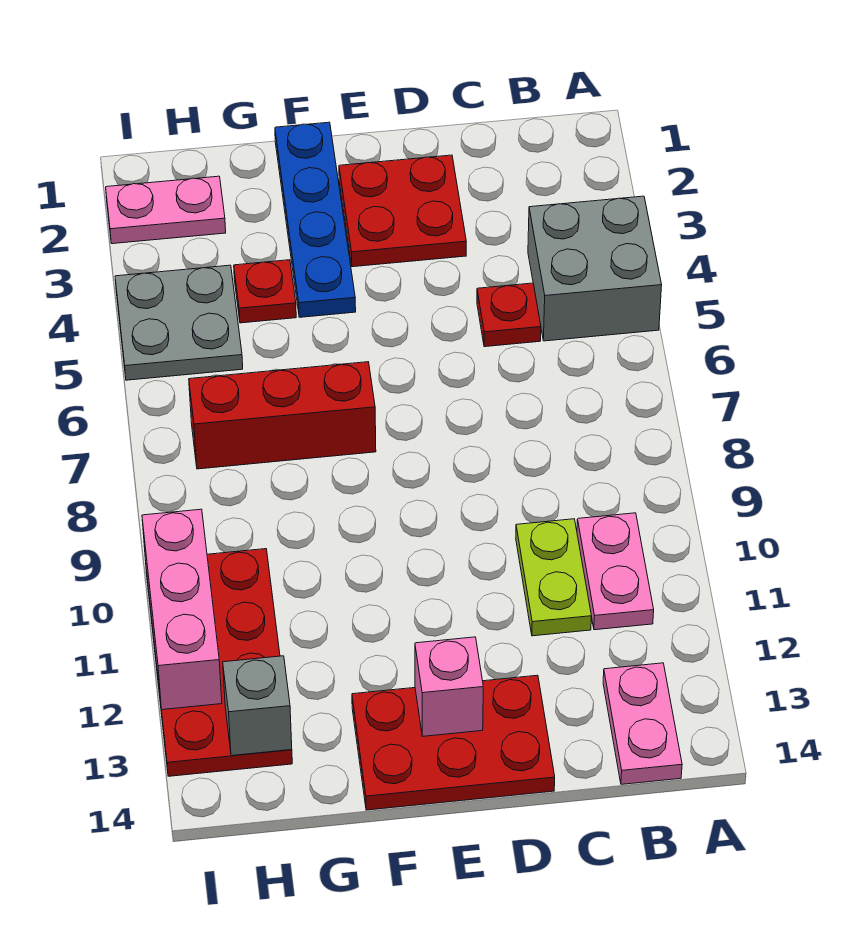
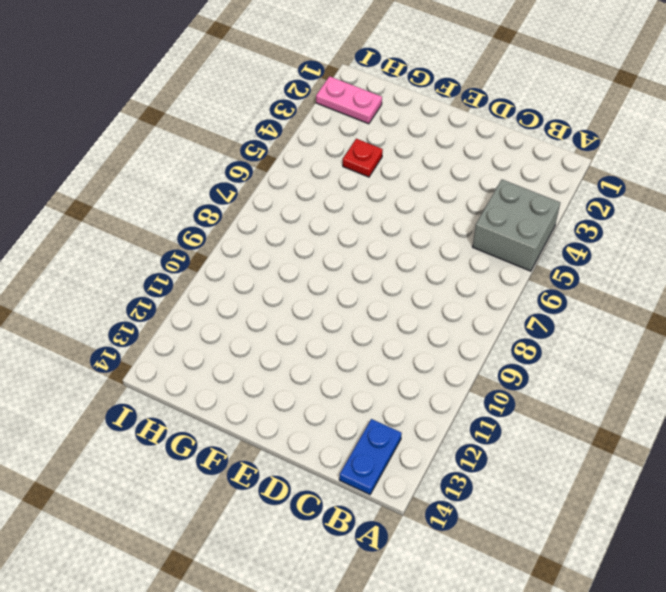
blue 1x2 plate [339,419,402,495] -> pink 1x2 plate [603,663,682,784]
none -> pink 1x2 plate [577,513,654,630]
none -> red 1x1 plate [477,283,541,347]
none -> lime 1x2 plate [516,519,592,636]

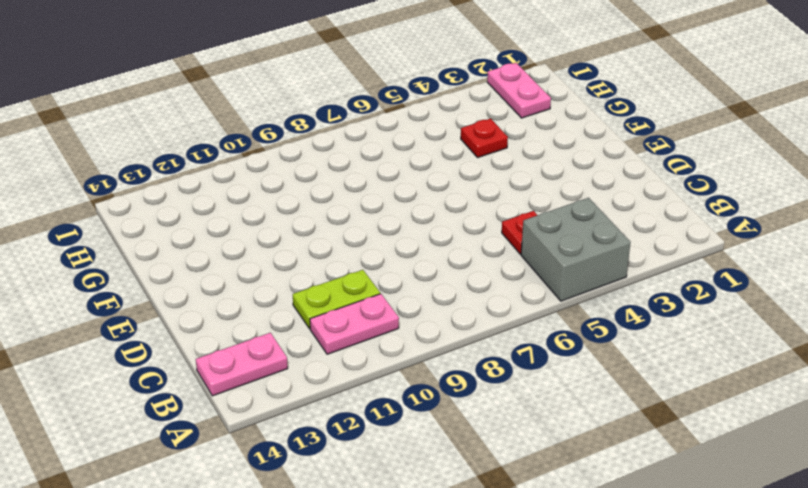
none -> red 2x2 plate [339,155,466,267]
none -> red 2x3 plate [352,675,555,810]
none -> blue 1x4 plate [275,122,356,317]

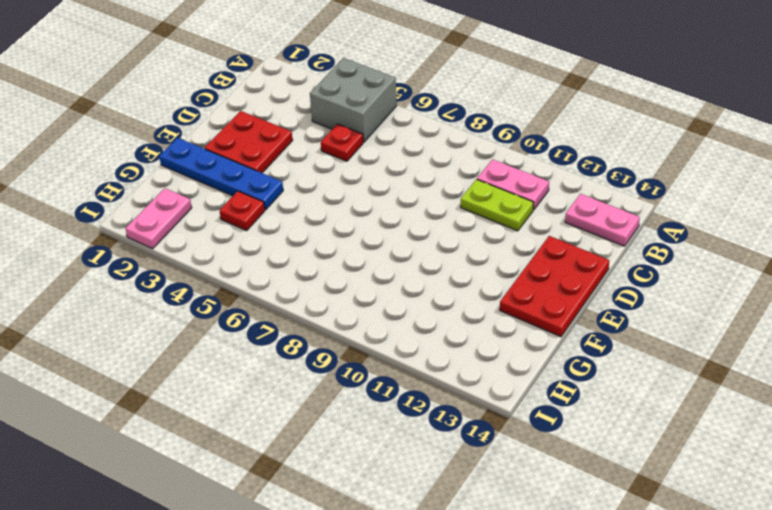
none -> red 1x3 brick [189,362,376,469]
none -> grey 2x2 plate [115,265,243,380]
none -> red 2x4 plate [146,549,292,776]

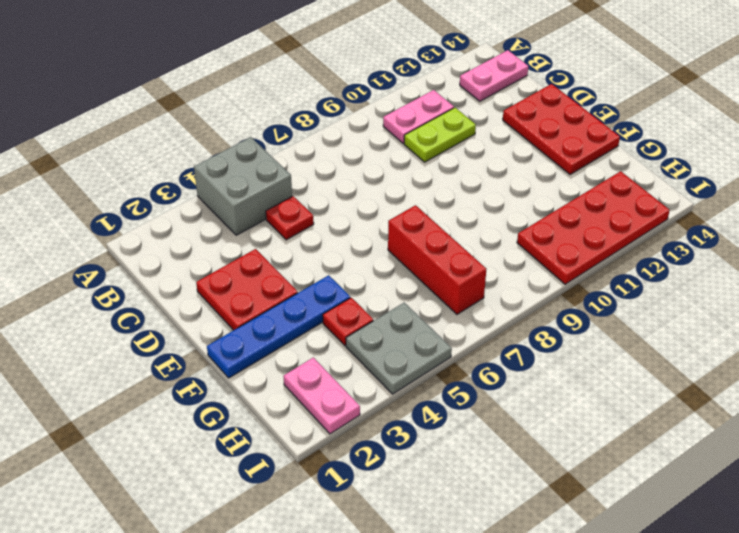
none -> pink 1x1 brick [415,637,483,736]
none -> grey 1x1 brick [223,656,292,756]
none -> pink 1x3 brick [142,509,222,710]

